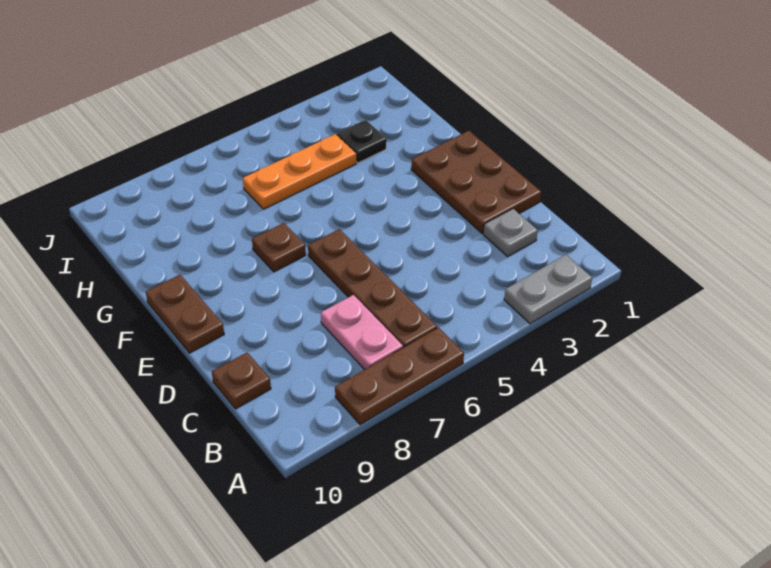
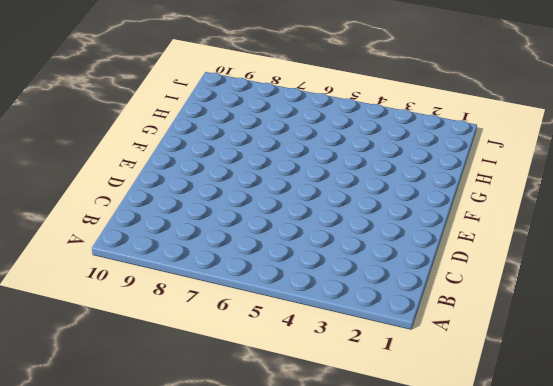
none -> grey 1x2 plate [504,255,592,324]
none -> brown 1x3 plate [335,328,464,425]

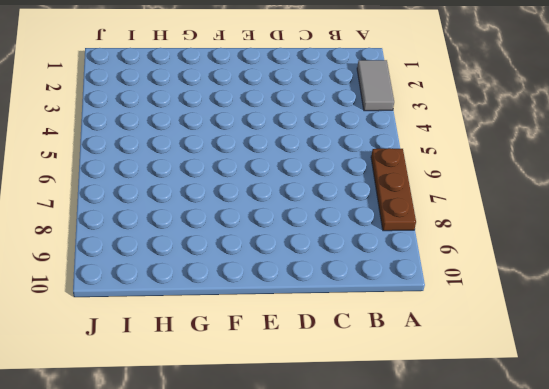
grey 1x2 tile [357,60,394,111] -> grey 1x2 plate [504,255,592,324]
none -> brown 1x4 plate [308,229,437,347]
none -> pink 1x2 plate [321,295,403,370]

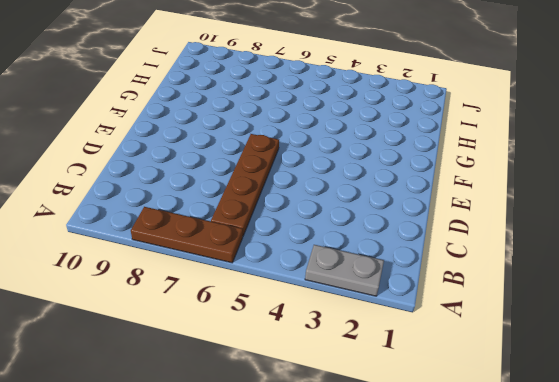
none -> pink 1x2 plate [321,295,403,370]
none -> grey 1x1 plate [483,209,538,256]

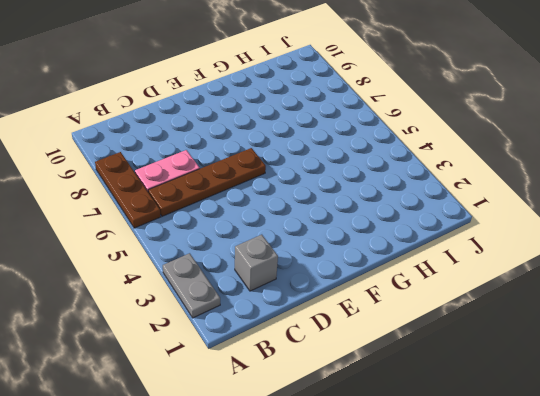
grey 1x1 brick [235,235,278,291] -> grey 1x1 plate [483,209,538,256]
none -> brown 1x1 plate [212,353,271,409]
none -> brown 2x3 plate [411,131,541,234]

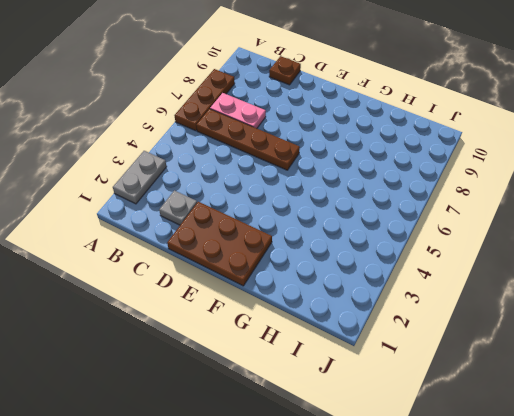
none -> brown 1x2 plate [146,275,224,353]
none -> brown 1x1 plate [252,223,306,272]

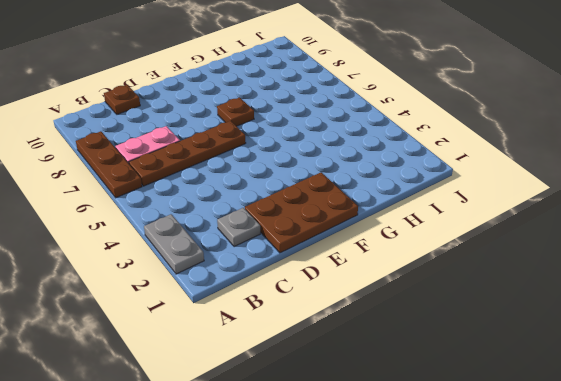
none -> brown 1x2 plate [146,275,224,353]
none -> black 1x1 plate [337,120,387,163]

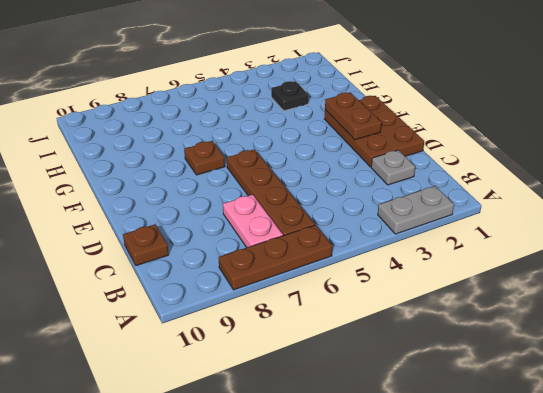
brown 1x2 plate [325,92,382,140] -> brown 1x2 plate moved to [146,275,224,353]
none -> orange 1x3 plate [243,134,356,209]

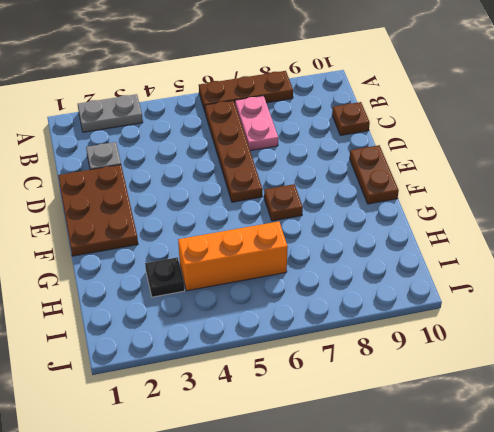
orange 1x3 brick [178,221,288,291] -> orange 1x3 plate [243,134,356,209]

